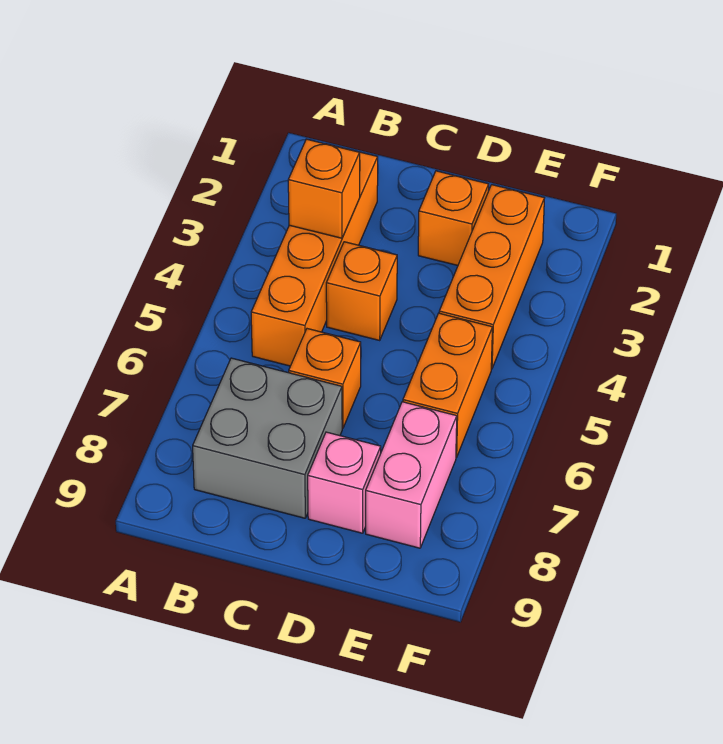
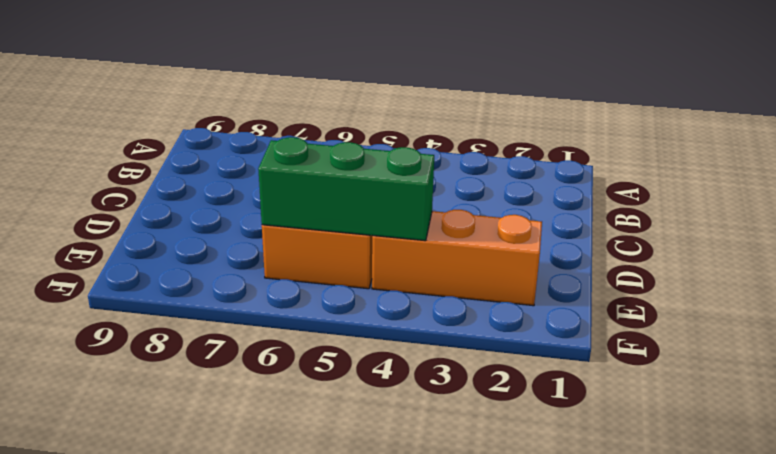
green 1x3 brick [258,137,434,241] -> none
none -> orange 1x4 brick [251,144,378,366]
none -> grey 2x2 brick [193,358,342,518]

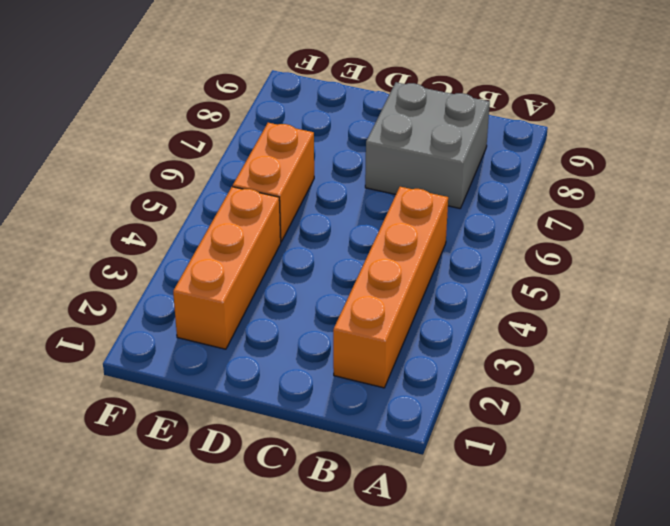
none -> orange 1x1 brick [326,242,397,340]
none -> orange 1x1 brick [289,329,361,428]

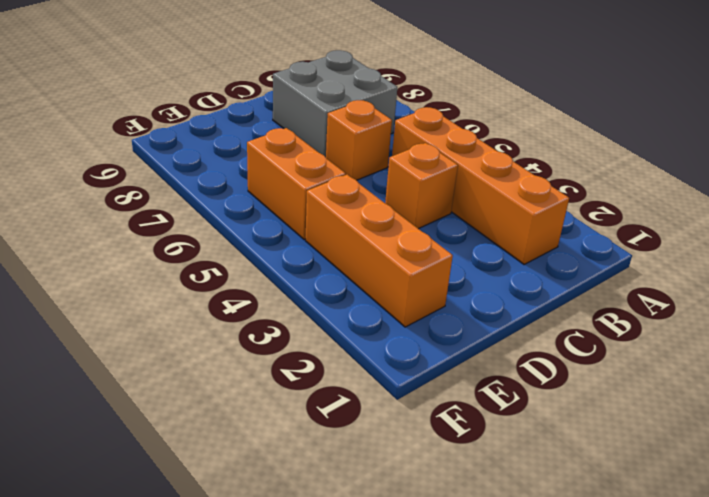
none -> orange 1x1 brick [418,171,489,265]
none -> pink 1x1 brick [308,432,381,533]

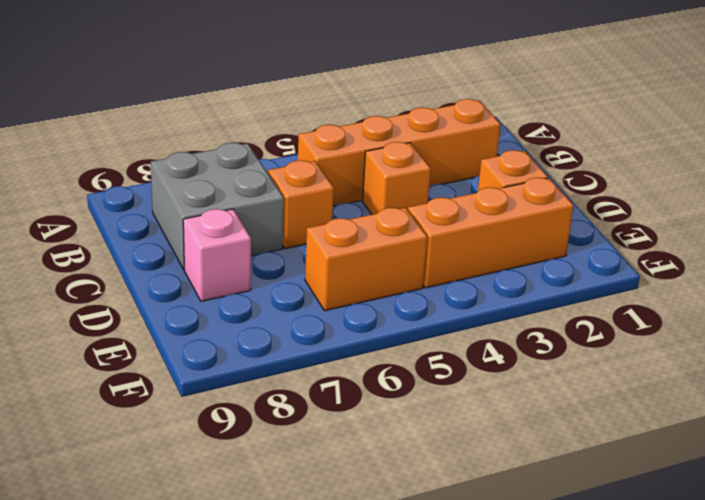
none -> pink 1x2 brick [366,402,457,548]
none -> orange 1x1 brick [288,139,360,238]

